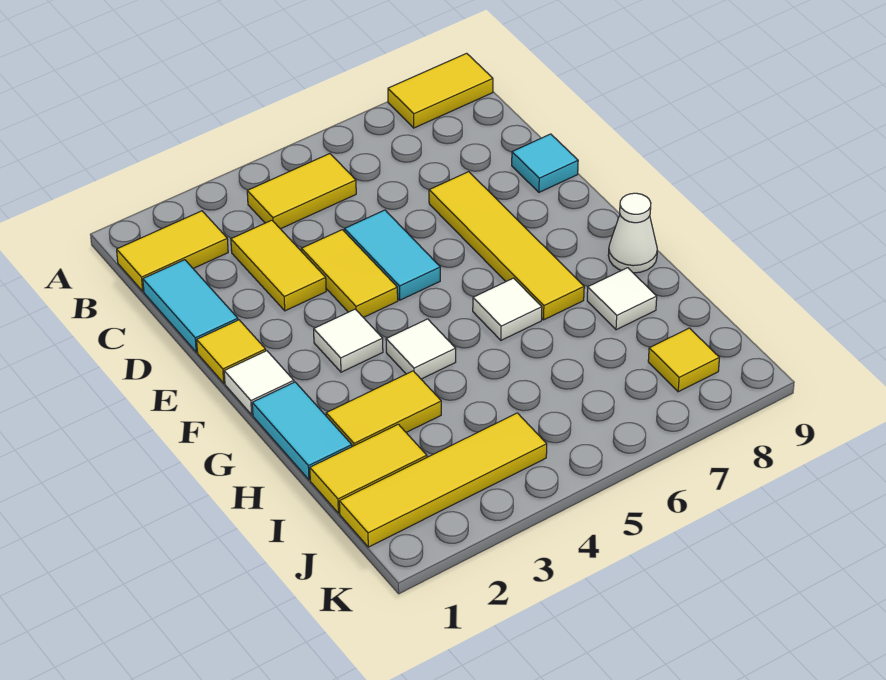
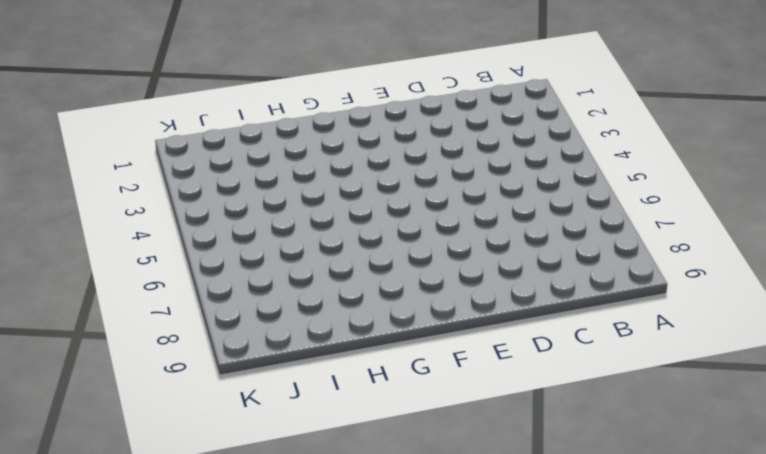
none -> yellow 1x2 tile [388,53,493,128]
none -> yellow 1x2 tile [117,211,228,291]
none -> yellow 1x2 tile [247,154,356,229]

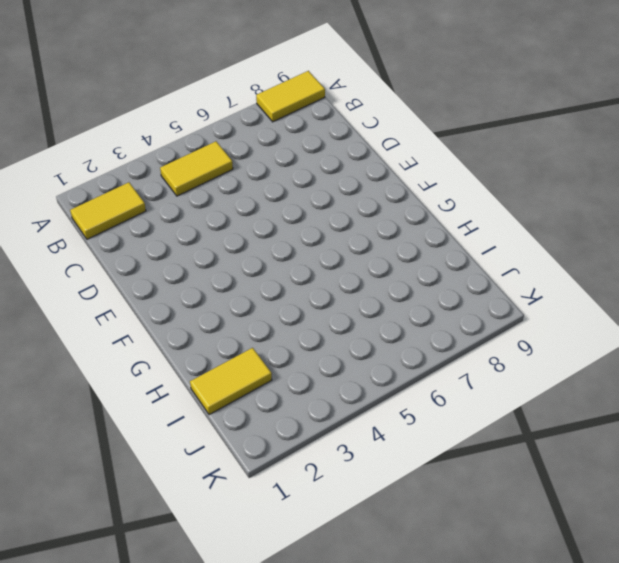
none -> cyan 1x2 tile [143,260,238,352]
none -> yellow 1x2 tile [231,220,326,311]
none -> yellow 1x2 tile [301,230,398,318]

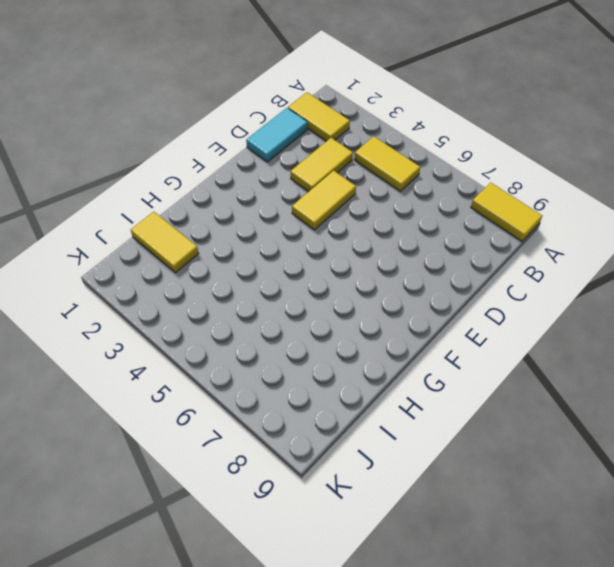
none -> cyan 1x2 tile [344,210,440,300]
none -> yellow 1x4 tile [429,172,584,320]
none -> cyan 1x1 tile [512,134,578,192]

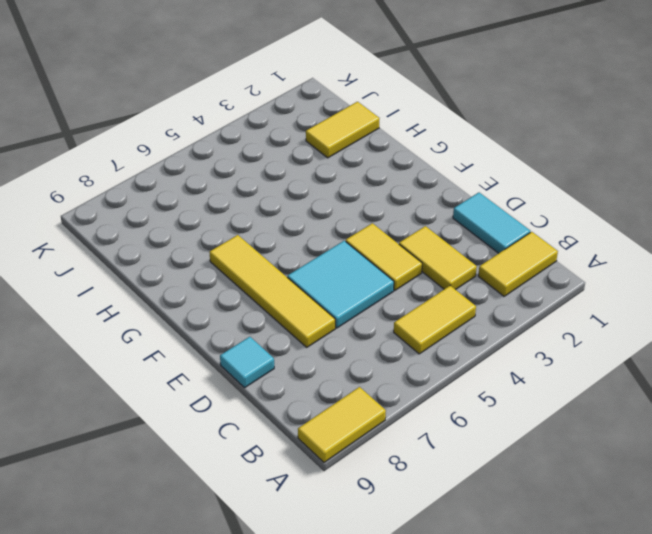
cyan 2x2 tile [287,241,394,328] -> cyan 1x2 tile [344,210,440,300]
none -> yellow 1x1 tile [197,320,266,383]
none -> white 1x1 tile [224,351,294,415]
none -> white 1x1 tile [314,309,383,372]

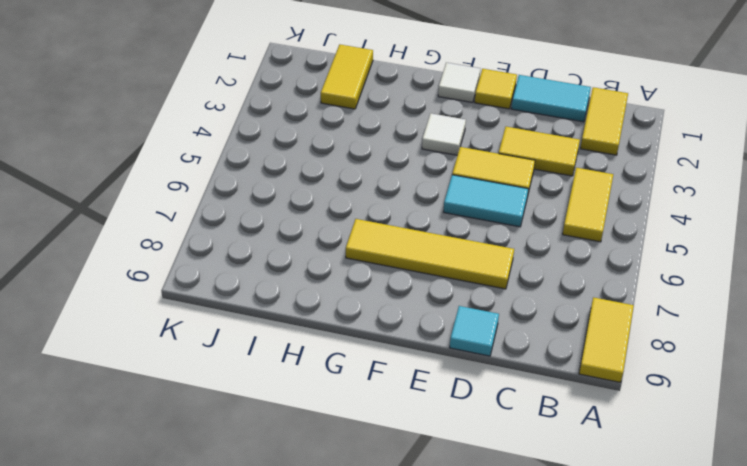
none -> cyan 1x2 tile [252,382,352,480]
none -> white 1x1 tile [386,319,456,379]
none -> white 1x1 tile [473,278,542,340]

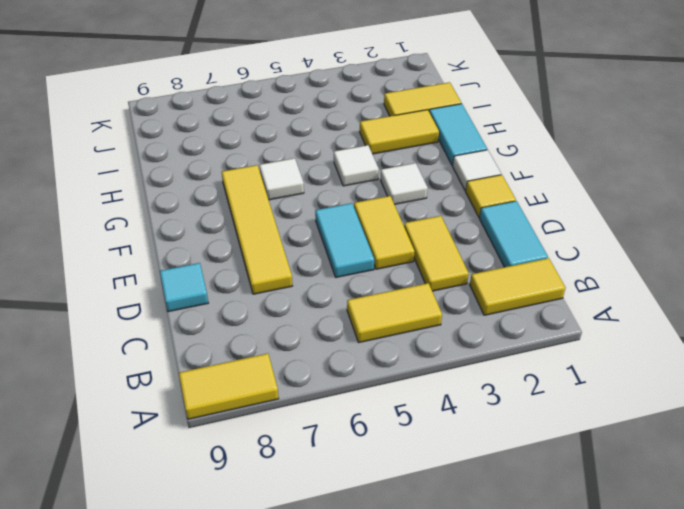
none -> white 1x1 cone [608,193,657,273]
none -> white 1x1 tile [587,268,657,330]
none -> yellow 1x4 tile [339,413,547,547]

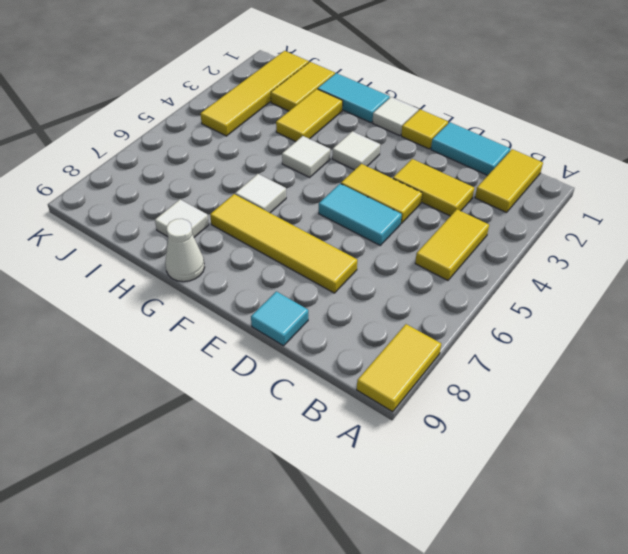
none -> yellow 1x1 tile [648,328,719,392]

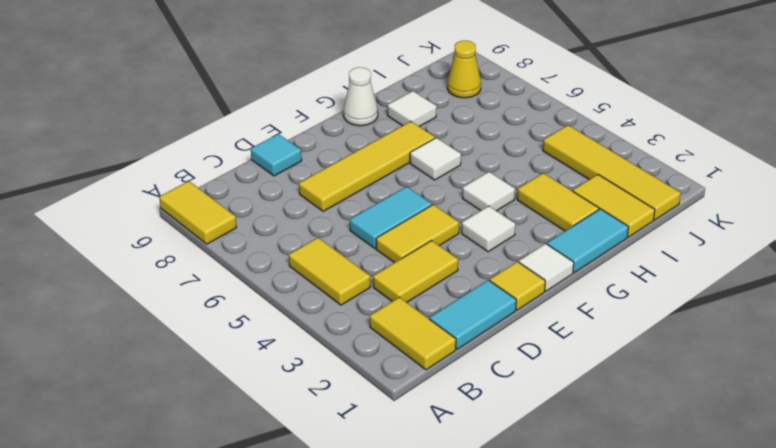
yellow 1x1 cone [447,41,481,98] -> yellow 1x1 tile [648,328,719,392]

